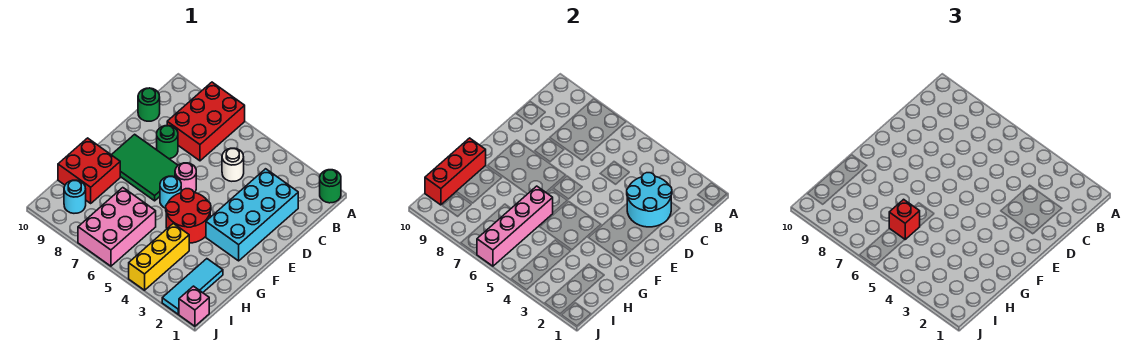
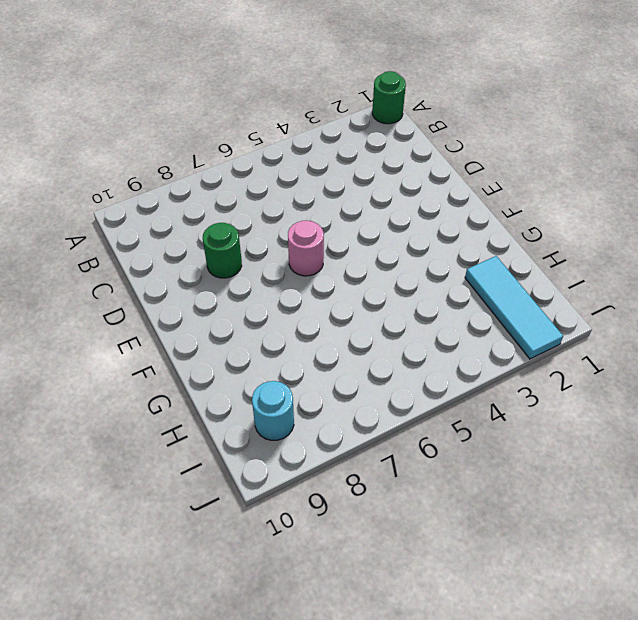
none -> red 2x3 brick [167,82,245,161]
none -> cyan 2x4 brick [206,169,298,261]
none -> white 1x1 round brick [222,148,244,181]

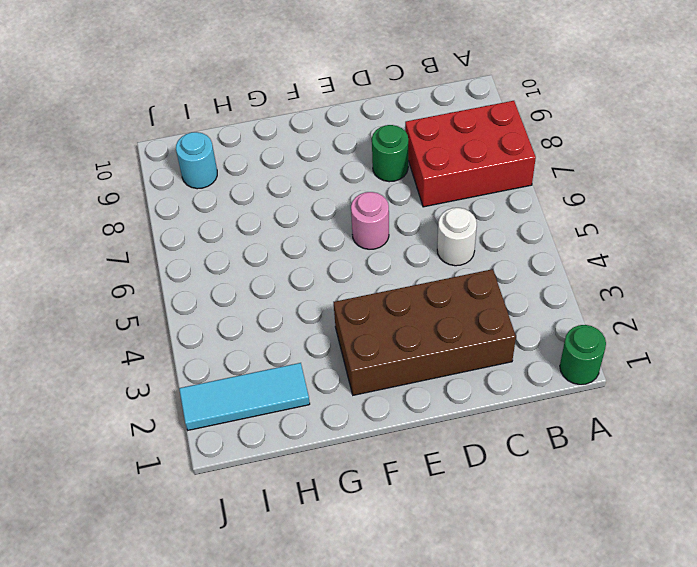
brown 2x4 brick [334,269,516,395] -> cyan 2x4 brick [206,169,298,261]
none -> green 1x1 round brick [138,88,160,121]
none -> green 2x3 tile [112,134,178,201]
none -> red 2x2 round brick [166,189,211,243]

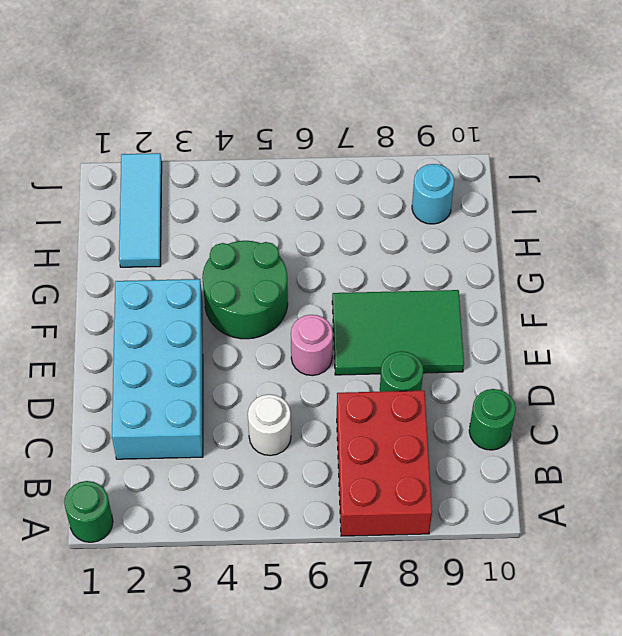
green 2x2 round brick [202,241,288,339] -> red 2x2 round brick [166,189,211,243]
none -> cyan 1x1 round brick [160,176,181,208]
none -> red 2x2 brick [58,138,120,203]
none -> yellow 1x3 brick [129,224,189,290]

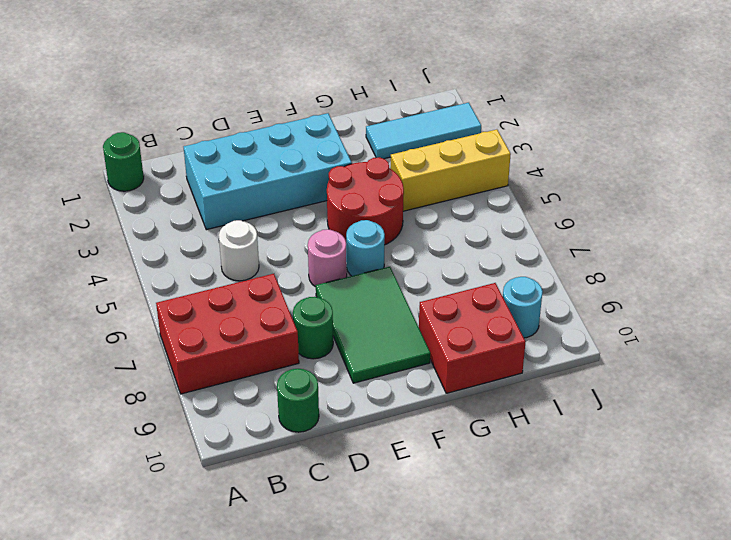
none -> pink 2x3 brick [78,188,156,266]
none -> pink 1x1 brick [179,286,209,326]
none -> cyan 2x2 round brick [627,173,672,227]

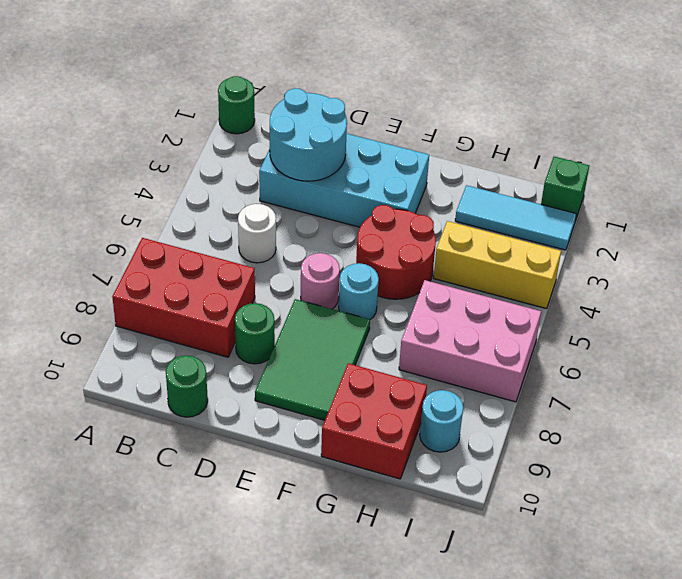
green 1x1 brick [541,157,589,218] -> pink 1x1 brick [179,286,209,326]
none -> pink 1x4 brick [477,186,553,266]
none -> red 1x3 brick [425,138,486,205]
none -> red 1x1 brick [889,199,920,239]

